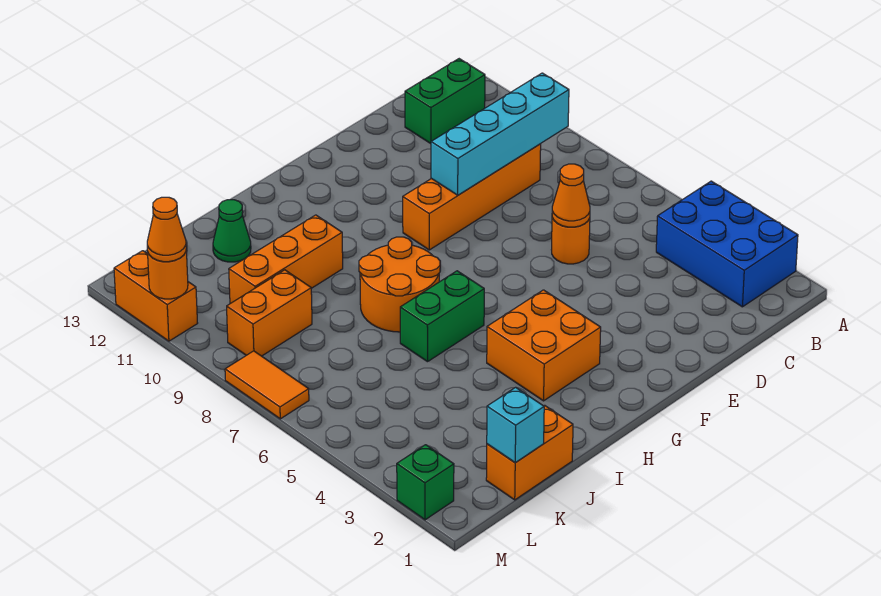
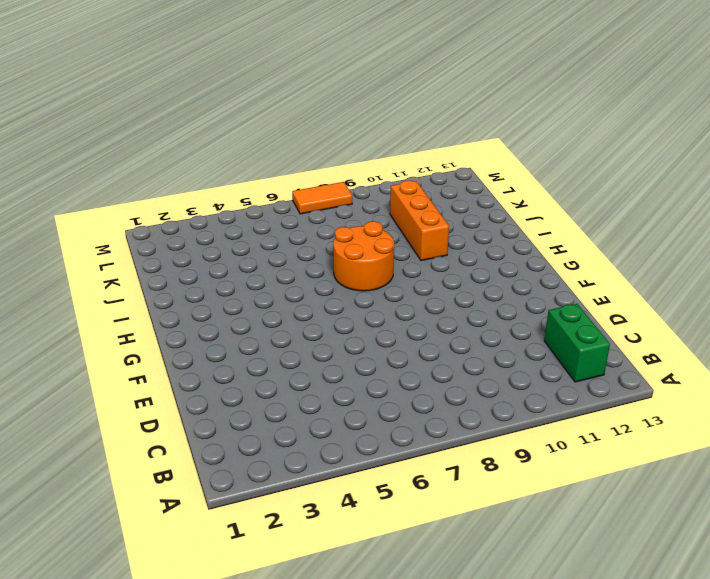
none -> blue 2x3 brick [656,181,798,307]
none -> orange 1x4 brick [403,144,541,250]
none -> orange 1x1 round brick [552,218,590,264]

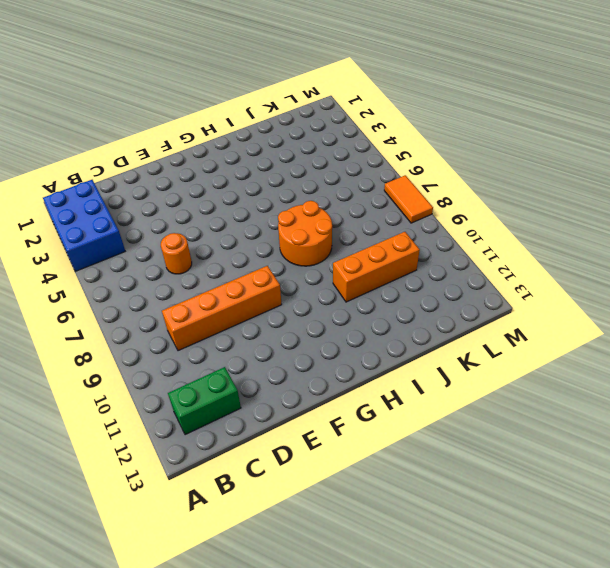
none -> orange 2x2 brick [487,290,601,401]
none -> green 1x2 brick [400,271,484,362]
none -> orange 1x2 brick [486,405,573,500]

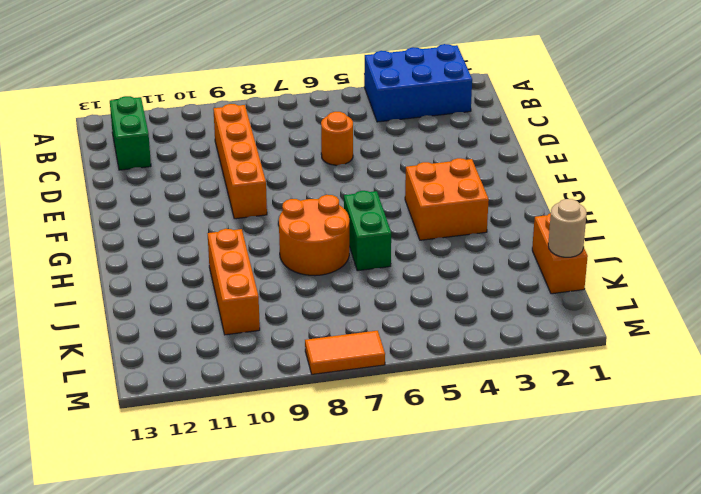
tan 1x1 round brick [548,199,587,257] -> cyan 1x1 brick [487,387,544,463]
none -> green 1x1 cone [213,200,251,262]
none -> orange 1x2 brick [227,270,312,356]
none -> green 1x1 brick [397,445,454,520]

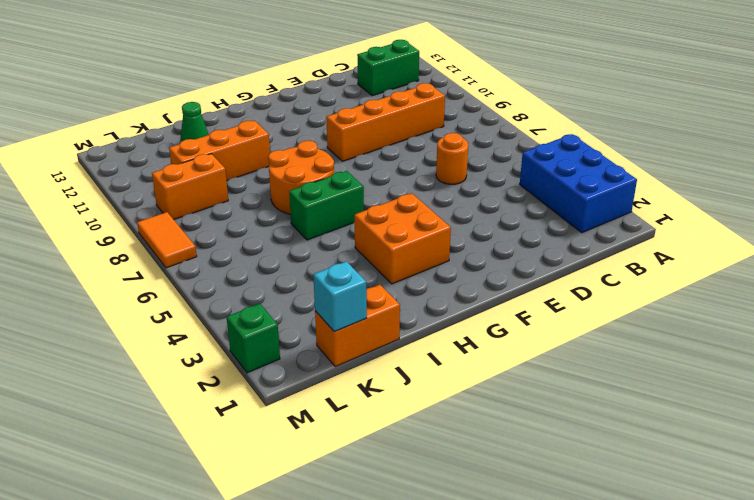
none -> orange 1x2 brick [114,251,198,341]
none -> cyan 1x4 brick [431,73,569,195]
none -> orange 1x1 cone [552,164,590,227]

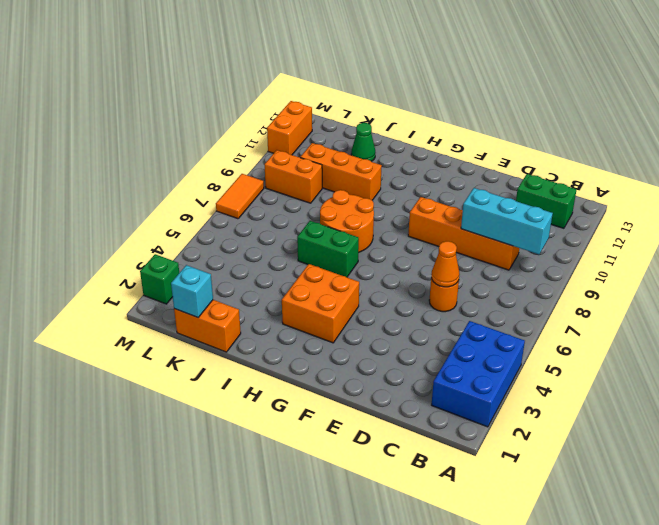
cyan 1x3 brick [461,188,553,254] -> cyan 1x4 brick [431,73,569,195]
none -> orange 1x1 round brick [148,251,188,299]
none -> orange 1x1 cone [147,197,186,262]

